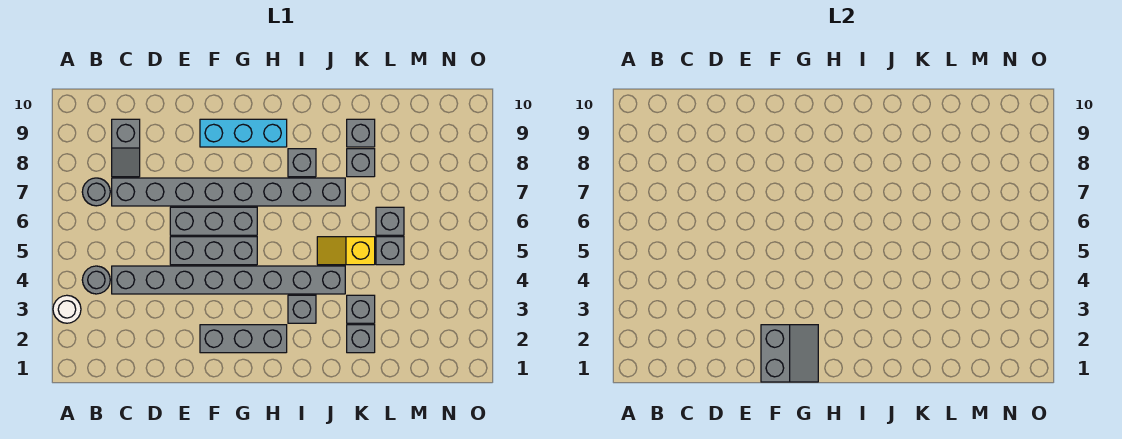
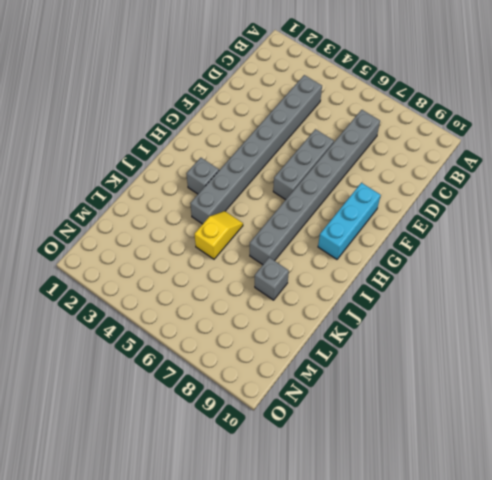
none -> white 1x1 round brick [53,295,81,323]
none -> grey 1x1 round brick [82,266,110,294]
none -> grey 1x1 round brick [82,178,110,206]

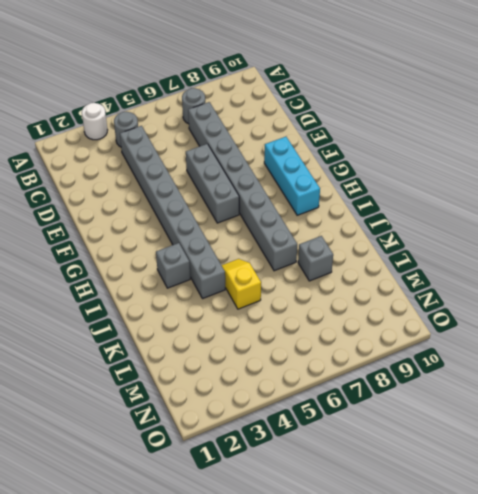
none -> grey 1x2 slope [112,119,140,177]
none -> grey 1x3 brick [170,237,257,265]
none -> grey 1x3 brick [200,325,287,353]

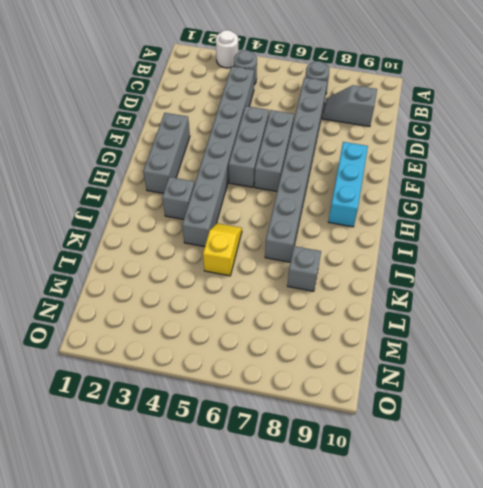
none -> grey 1x1 brick [288,149,316,177]
none -> grey 1x1 brick [347,325,375,353]
none -> grey 1x1 brick [347,295,375,323]

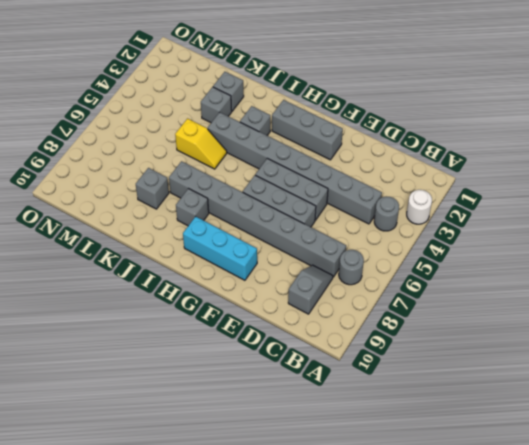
none -> grey 1x1 brick [347,119,375,147]
none -> grey 1x1 brick [376,237,404,265]
none -> grey 1x1 brick [376,207,404,235]

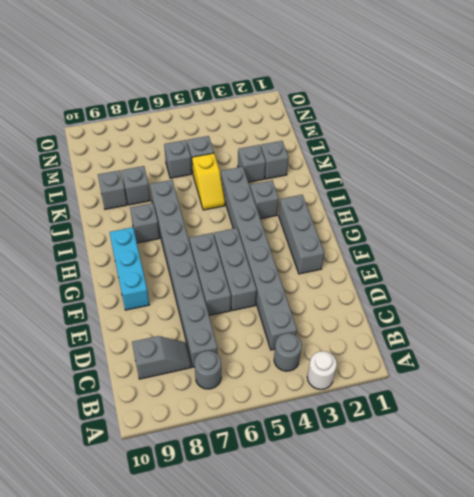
none -> grey 2x2 slope [761,325,818,382]

